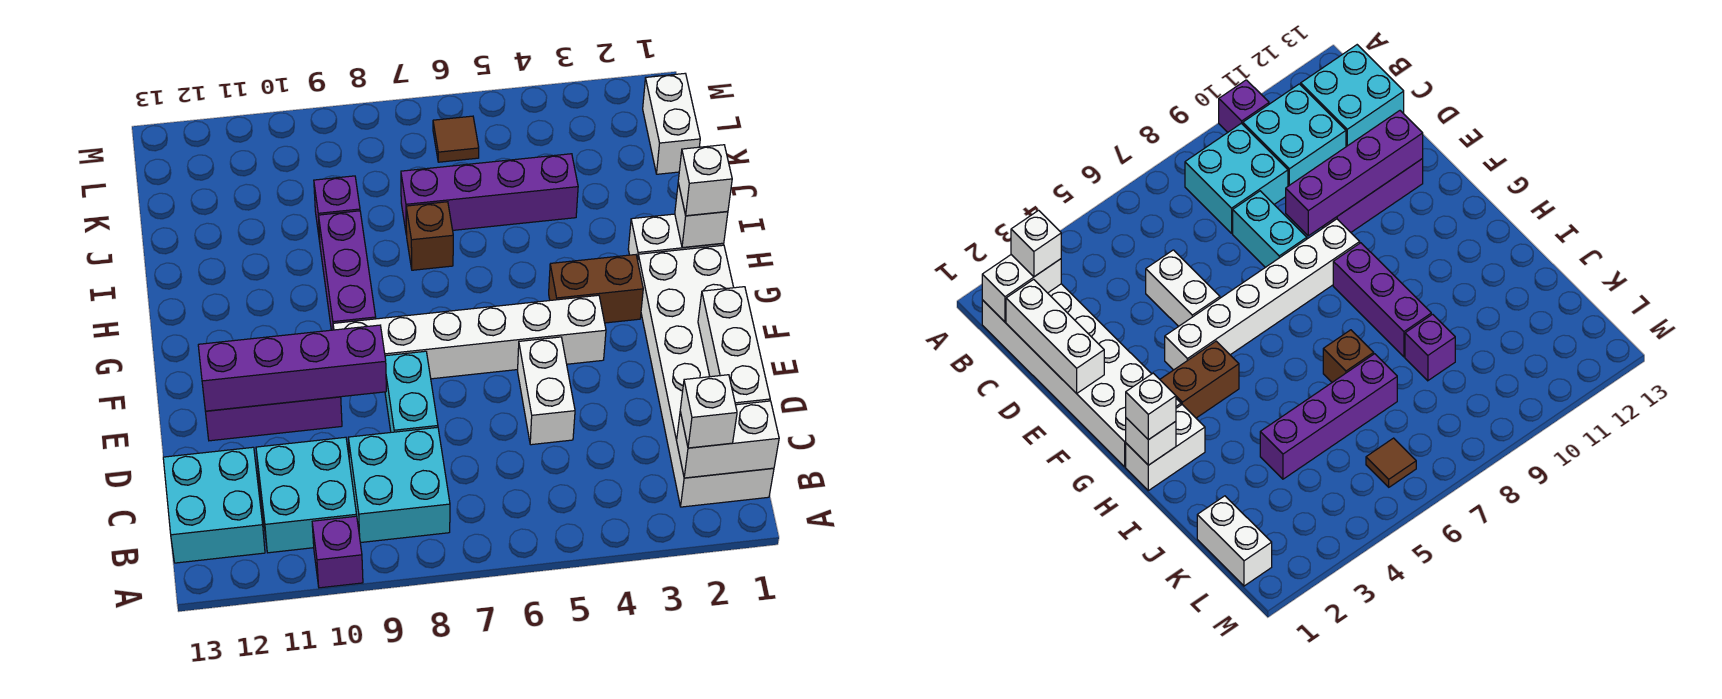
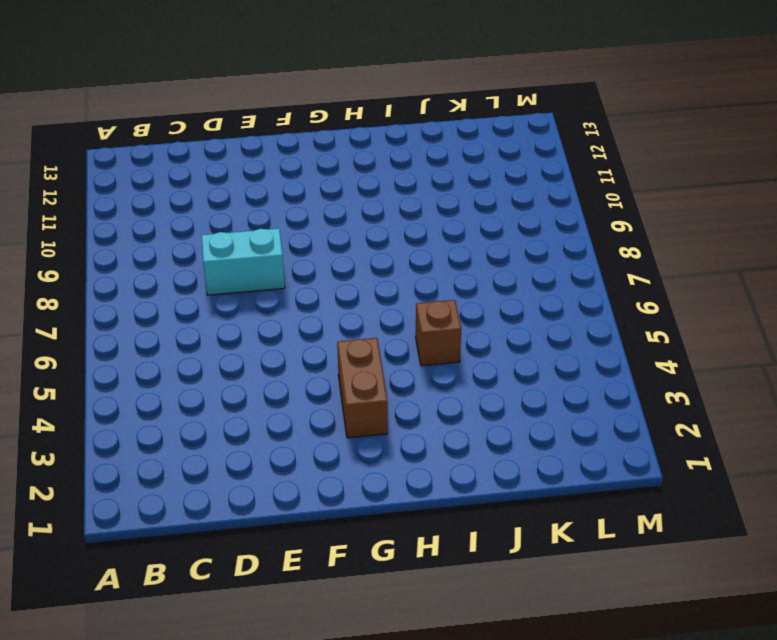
brown 1x1 brick [416,300,461,366] -> brown 1x1 brick moved to [406,202,453,270]
none -> purple 1x1 brick [312,516,363,588]
none -> white 2x6 brick [638,245,774,507]
none -> cyan 2x2 brick [348,427,450,543]

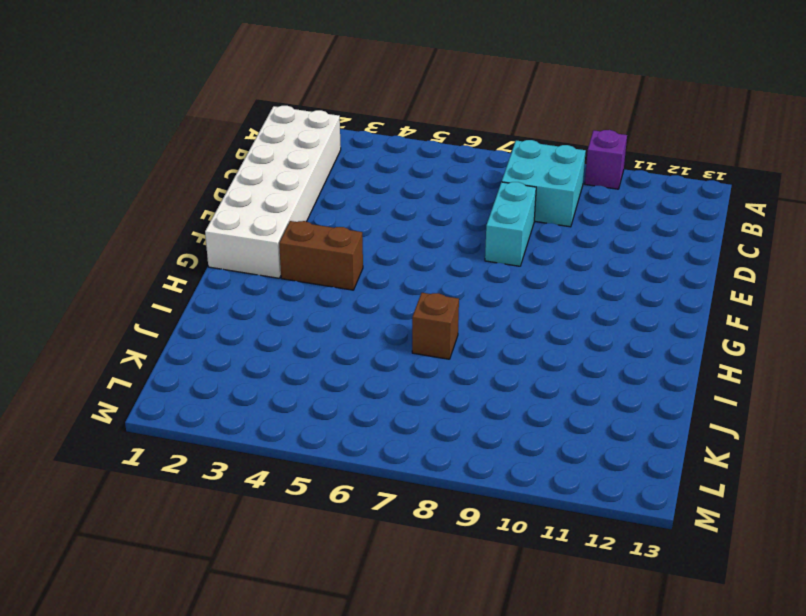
none -> cyan 2x2 brick [256,437,357,553]
none -> cyan 2x2 brick [163,447,265,563]
none -> white 1x2 brick [518,337,575,445]

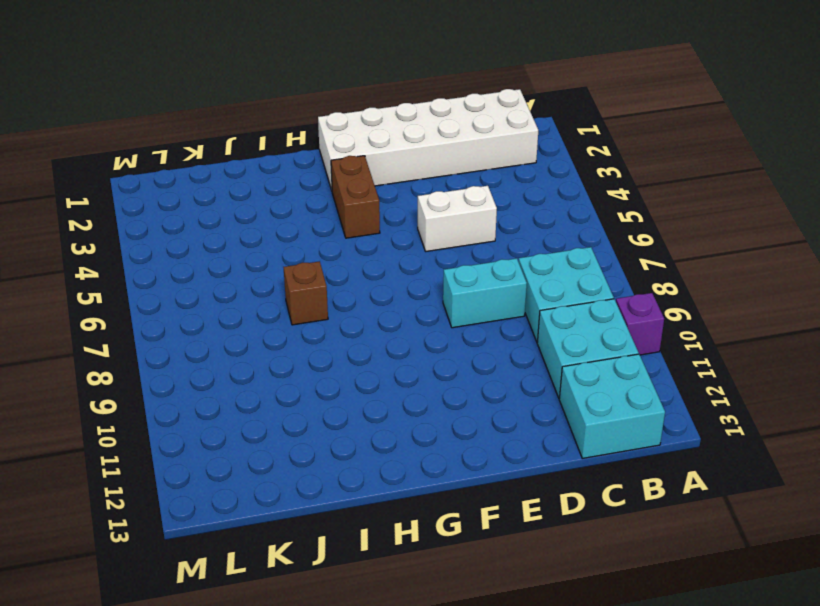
none -> purple 1x3 brick [205,397,342,441]
none -> white 1x6 brick [333,295,606,379]
none -> purple 1x3 brick [319,211,376,330]

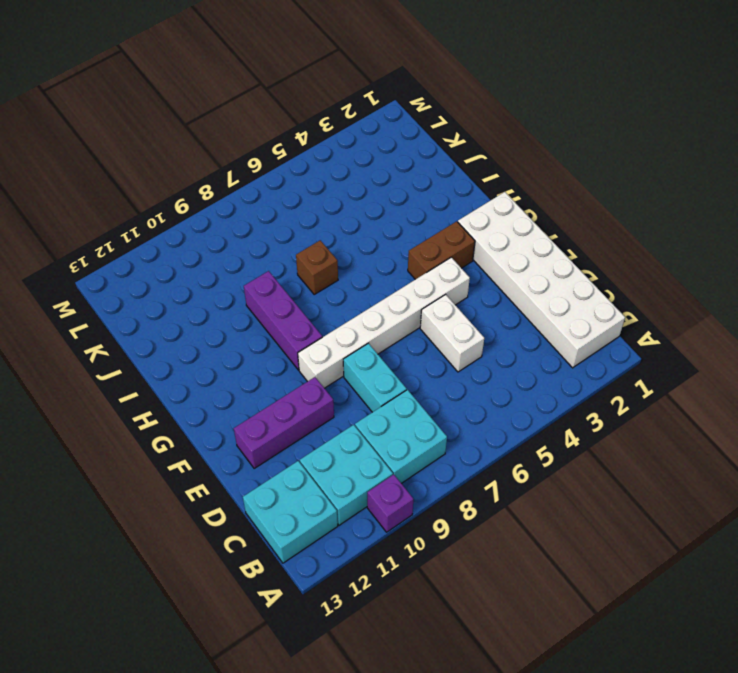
none -> white 1x2 brick [628,214,724,260]
none -> purple 1x4 brick [401,154,578,235]
none -> purple 1x1 brick [314,176,360,242]

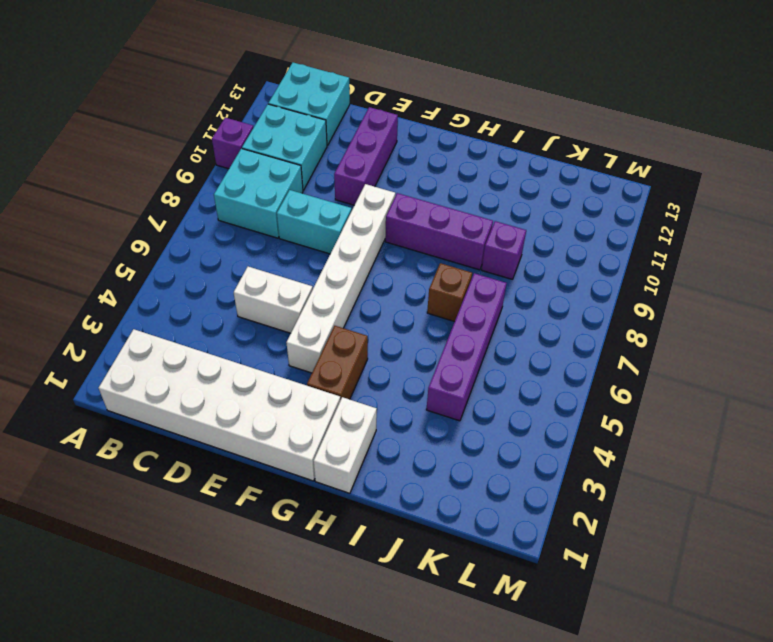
none -> white 1x2 brick [643,74,700,174]
none -> brown 1x1 tile [433,116,479,162]
none -> white 1x2 brick [677,401,779,478]

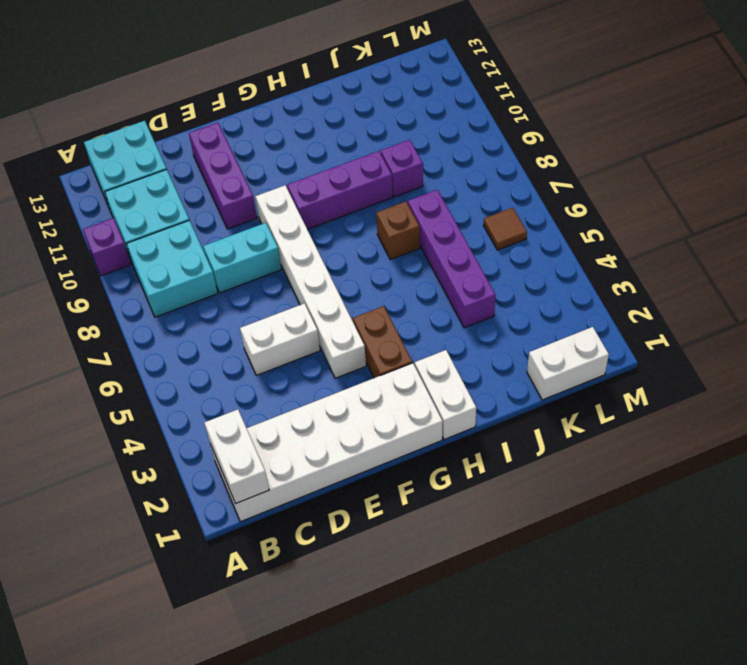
none -> white 1x3 brick [698,287,770,405]
none -> purple 1x4 brick [198,325,386,411]
none -> white 1x1 brick [675,183,728,248]

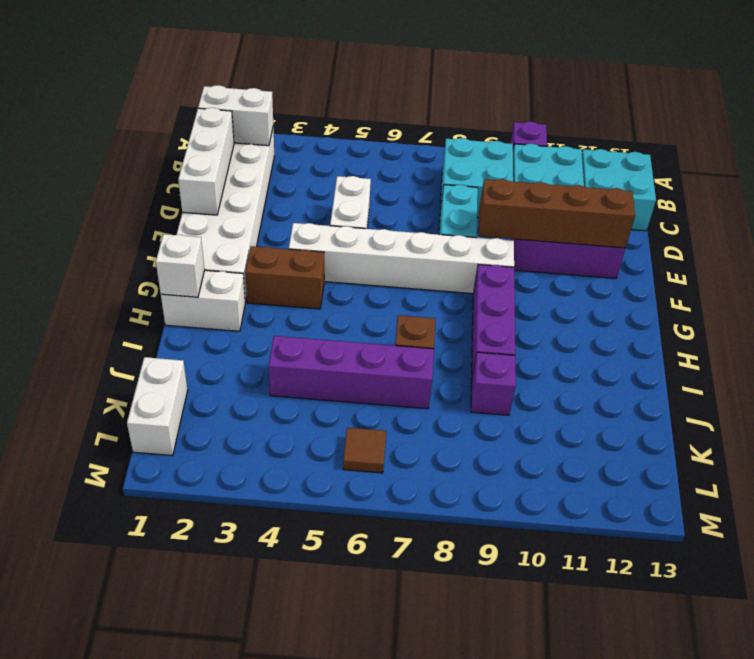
brown 1x4 brick [479,179,635,248] -> purple 1x4 brick [198,325,386,411]
none -> white 1x1 brick [680,375,737,448]
none -> white 1x1 brick [678,145,732,216]

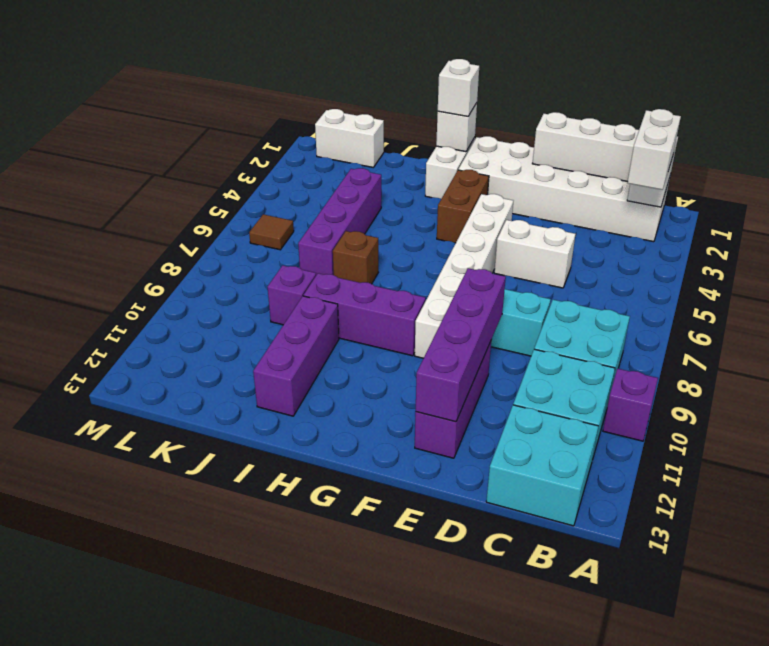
white 1x2 brick [627,109,681,190] -> white 1x1 brick [680,375,737,448]
purple 1x3 brick [253,296,339,416] -> none

